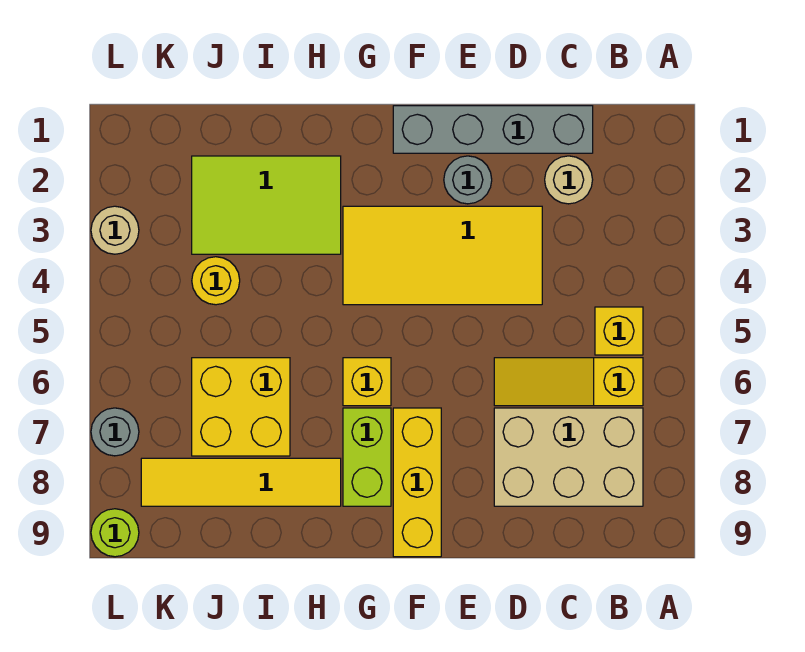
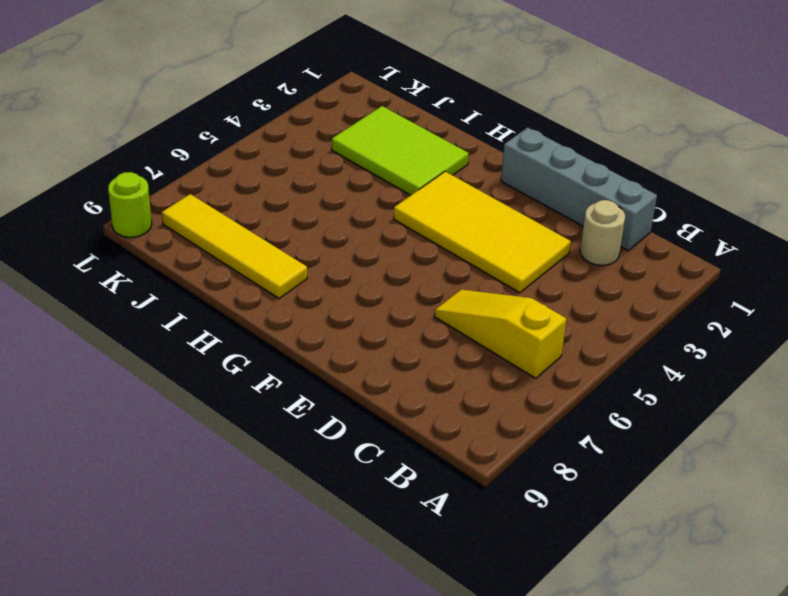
none -> yellow 1x1 brick [595,307,643,355]
none -> tan 2x3 brick [494,408,643,506]
none -> grey 1x1 round brick [444,156,492,204]

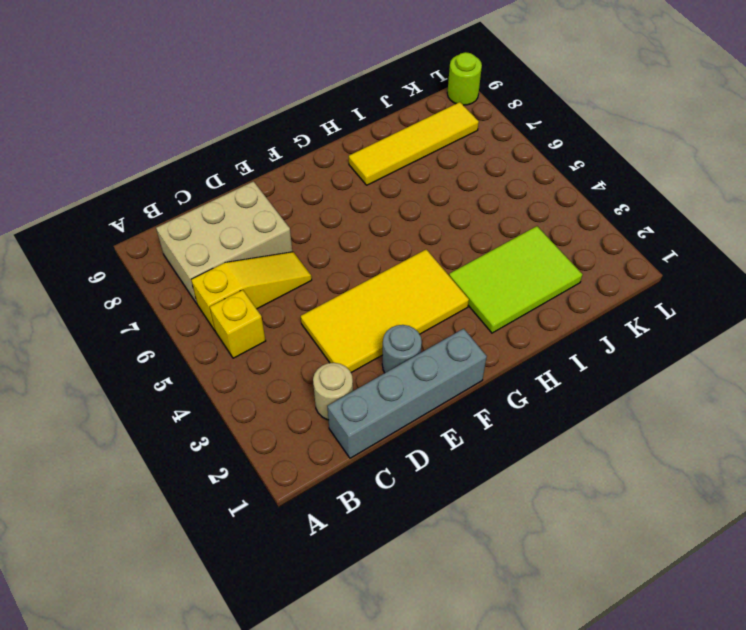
none -> yellow 1x3 brick [393,408,441,557]
none -> yellow 1x1 brick [343,358,391,406]
none -> lime 1x2 brick [343,408,391,506]

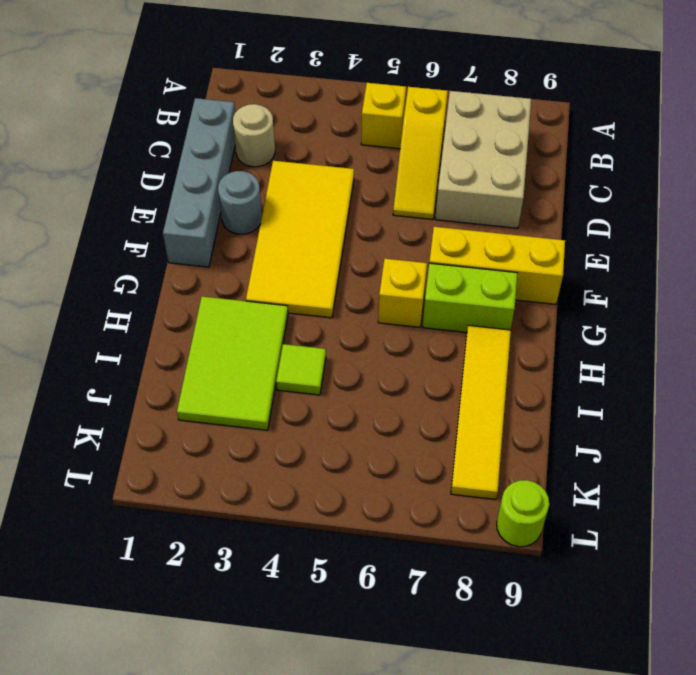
lime 1x1 tile [276,344,326,395] -> none
none -> yellow 2x2 brick [192,358,290,456]
none -> yellow 1x1 round brick [192,257,240,305]
none -> tan 1x1 round brick [91,206,139,254]

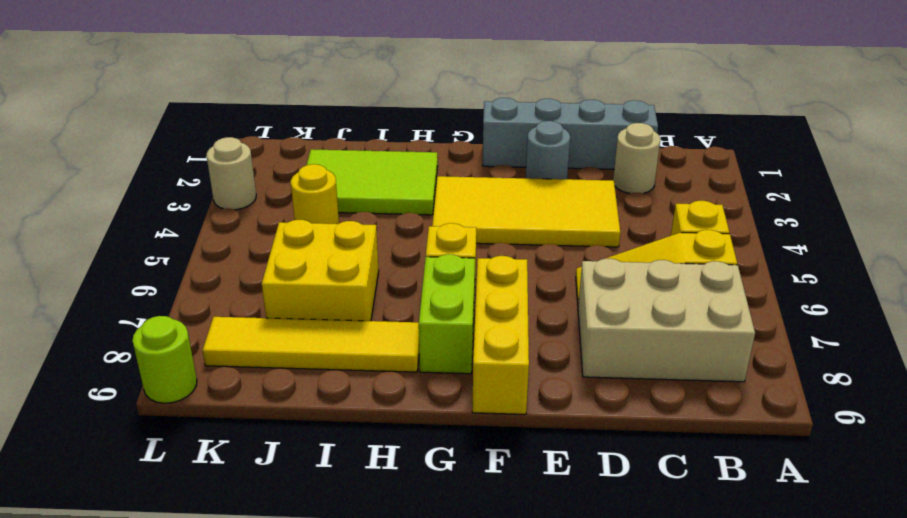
none -> grey 1x1 round brick [91,408,139,456]

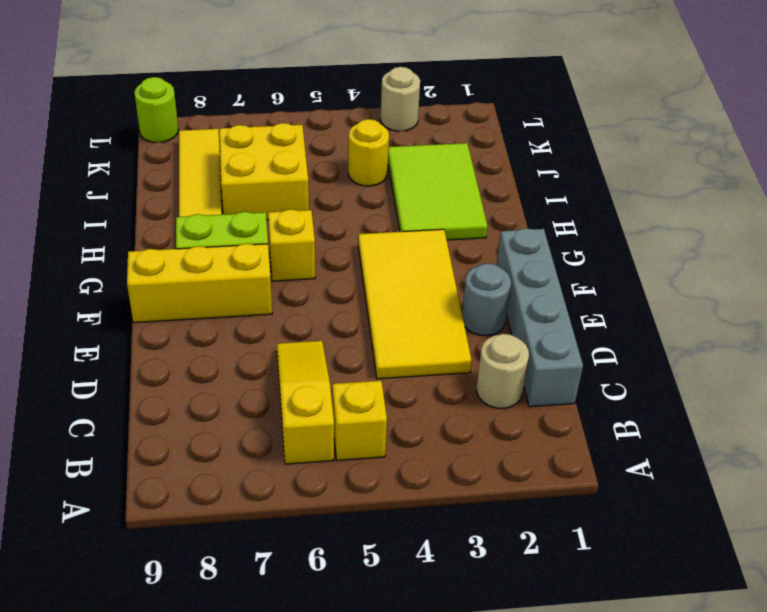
none -> tan 2x3 brick [494,408,643,506]
none -> grey 1x1 round brick [91,408,139,456]

